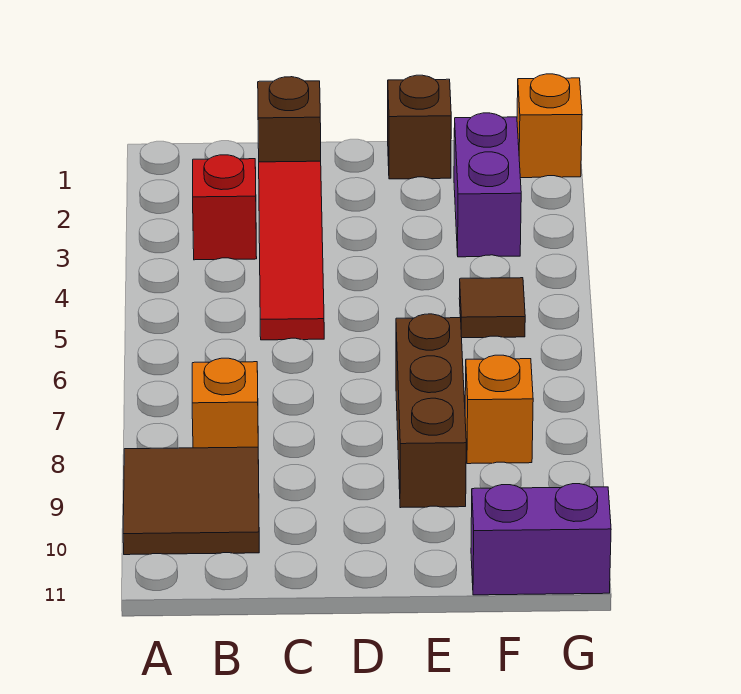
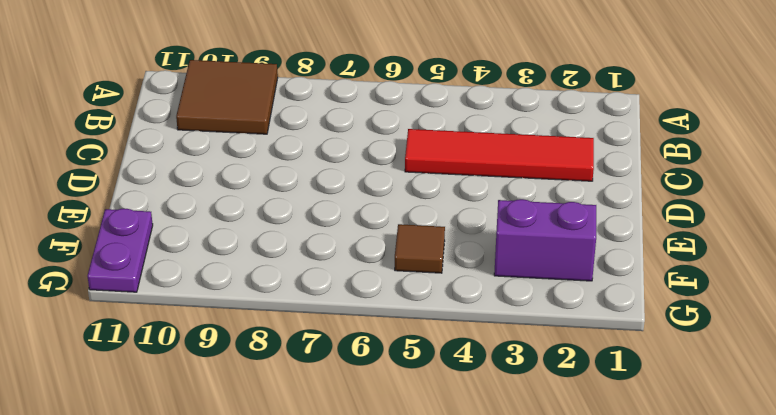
purple 1x2 plate [88,209,153,292] -> purple 1x2 brick [471,484,611,595]
none -> red 1x1 brick [193,155,257,260]
none -> orange 1x1 brick [192,358,259,461]
none -> brown 1x1 brick [258,77,321,162]

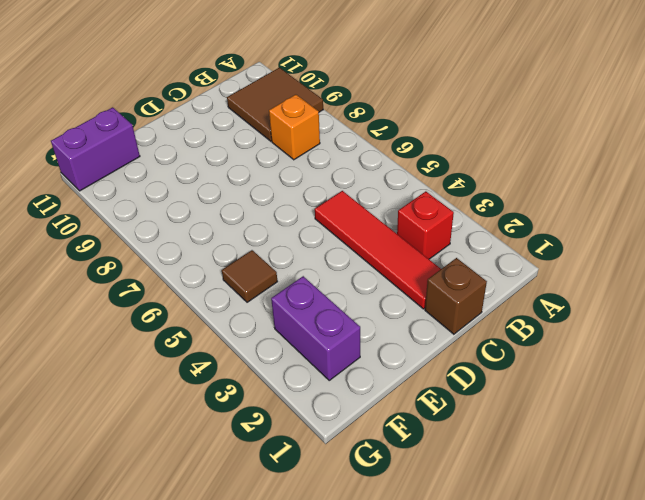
none -> brown 1x1 brick [388,75,451,179]
none -> brown 1x3 brick [396,314,466,508]
none -> orange 1x1 brick [465,355,533,464]

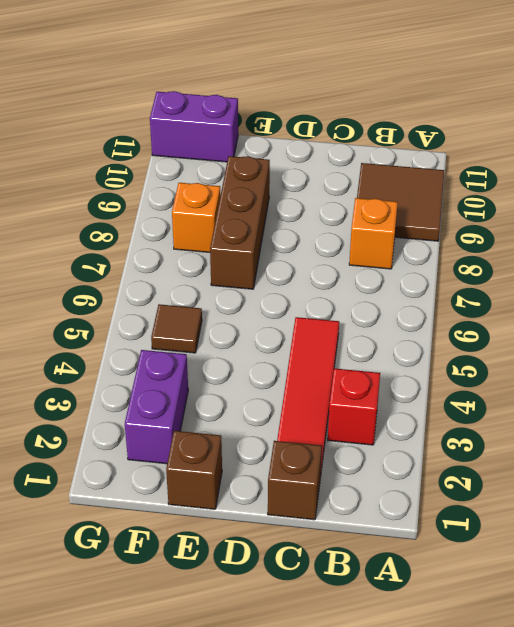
none -> orange 1x1 brick [517,74,582,178]

